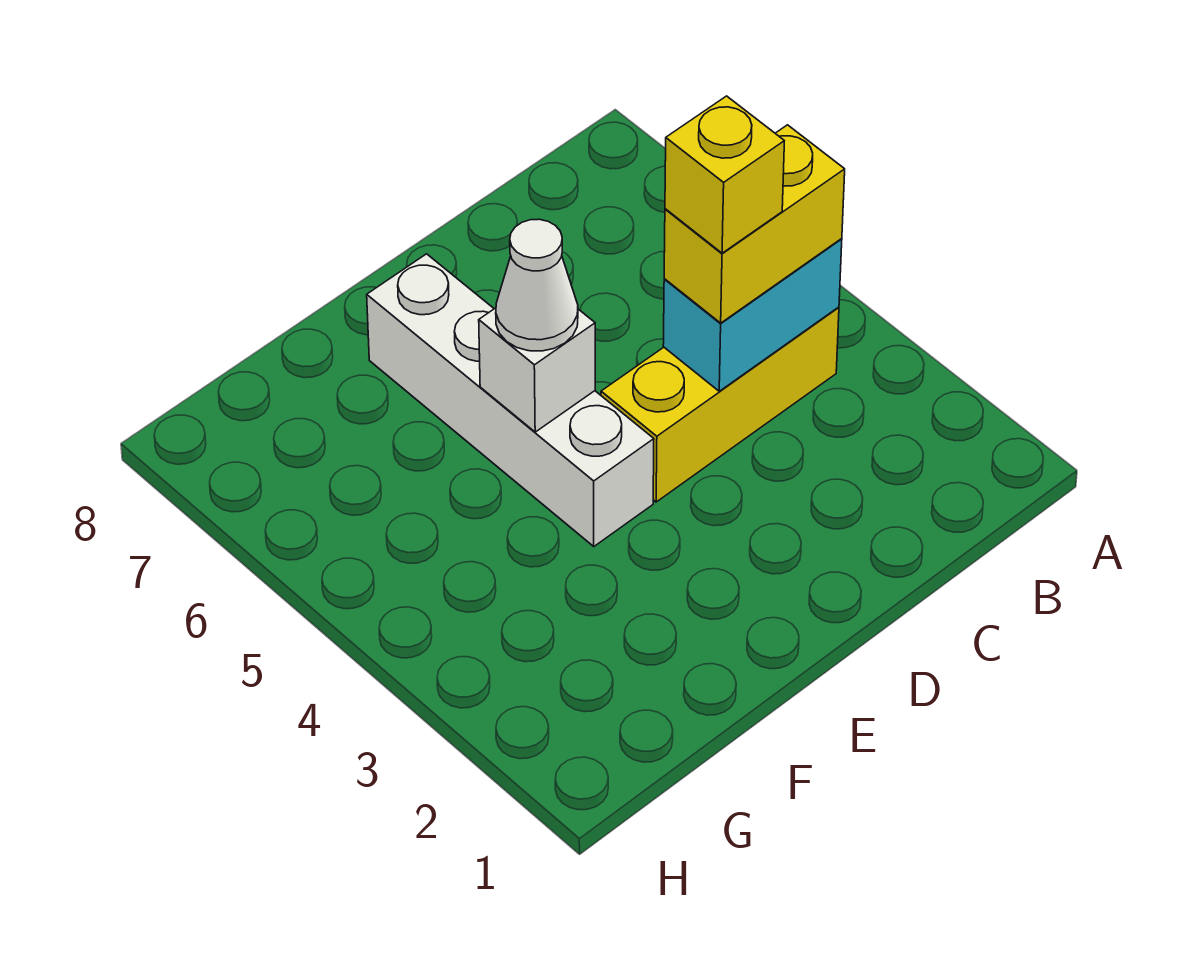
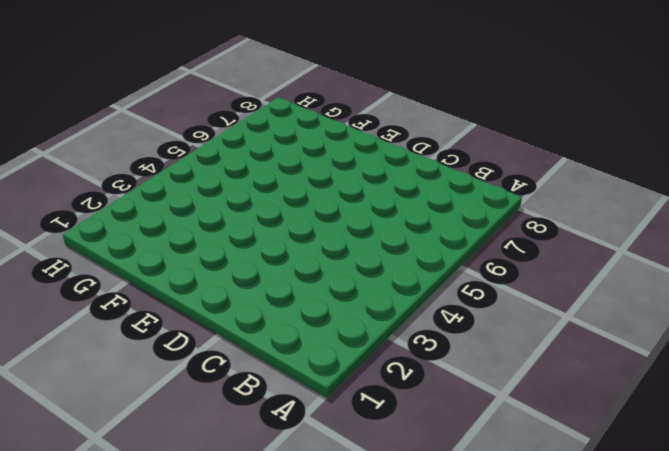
none -> yellow 1x3 brick [601,307,839,502]
none -> white 1x4 brick [367,254,654,546]

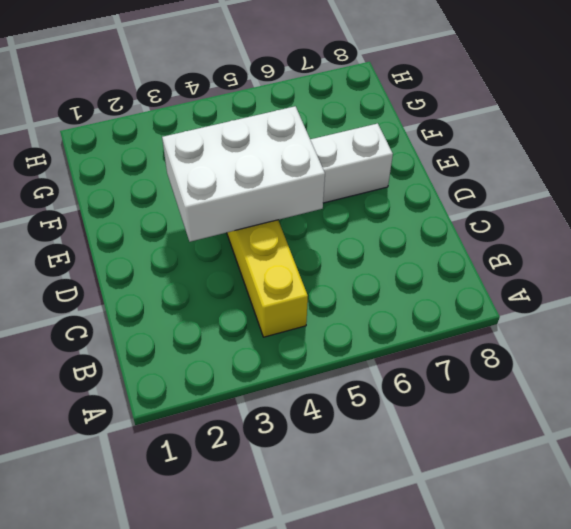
white 2x3 brick [162,106,325,242] -> white 1x1 brick [479,308,595,432]
none -> cyan 1x2 brick [663,239,842,391]
none -> yellow 1x2 brick [664,125,845,323]

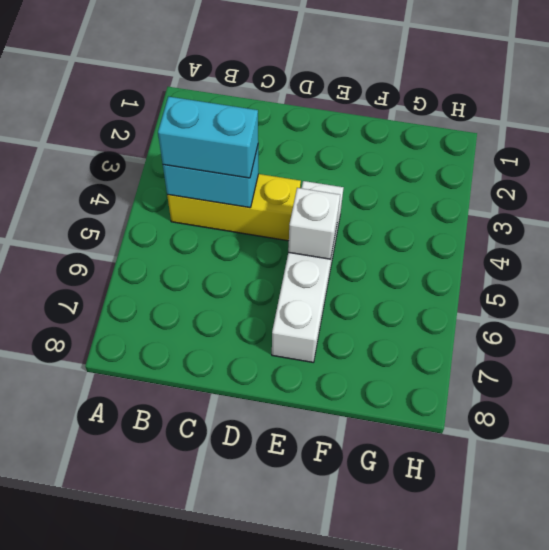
cyan 1x2 brick [158,97,258,178] -> yellow 1x2 brick [664,125,845,323]
none -> white 1x1 cone [496,219,578,351]
none -> yellow 1x1 brick [665,96,784,253]

